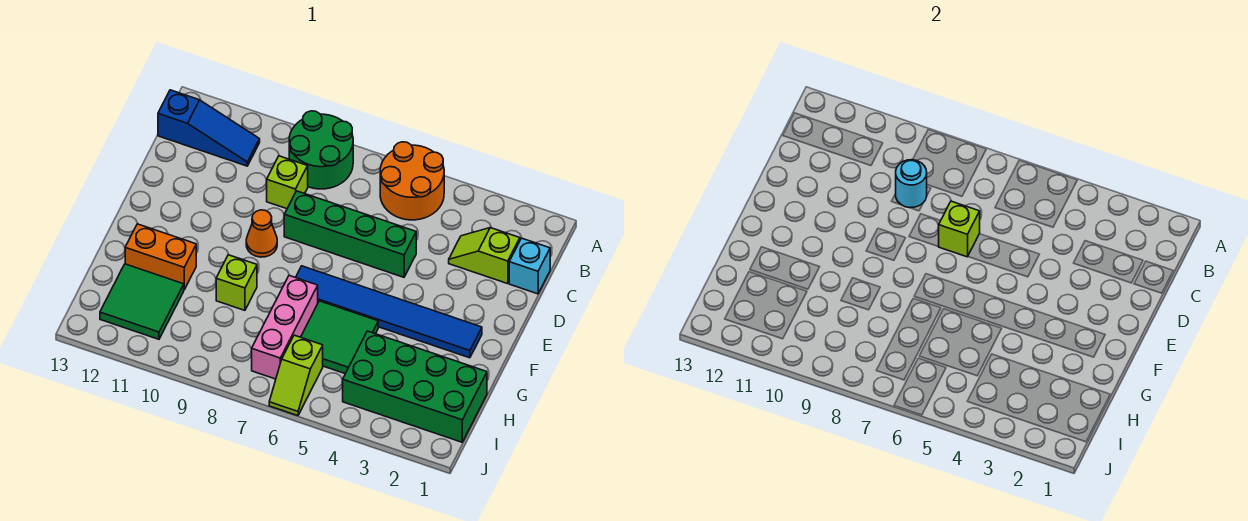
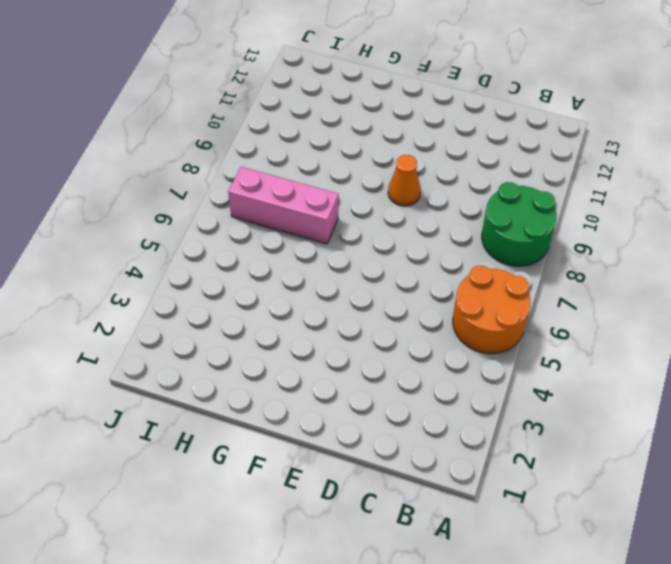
none -> blue 1x3 slope [158,90,260,166]
none -> cyan 1x1 brick [509,238,550,294]
none -> lime 1x2 slope [449,228,520,284]

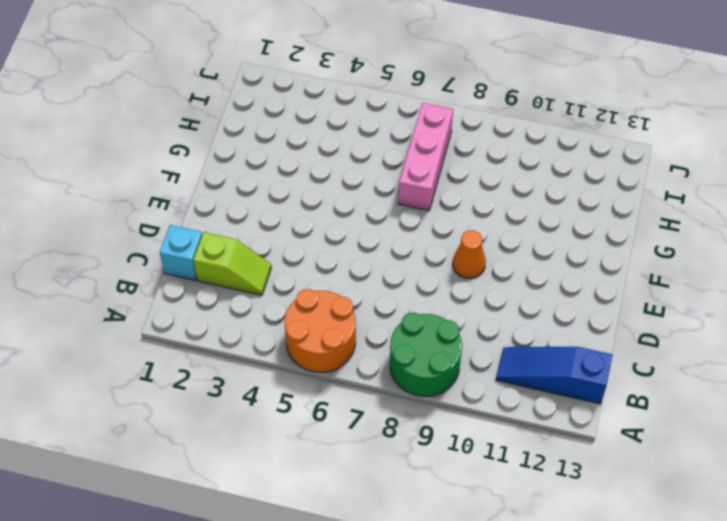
none -> lime 1x1 brick [267,156,308,209]
none -> green 1x4 brick [284,191,416,277]
none -> blue 1x6 tile [296,266,482,358]

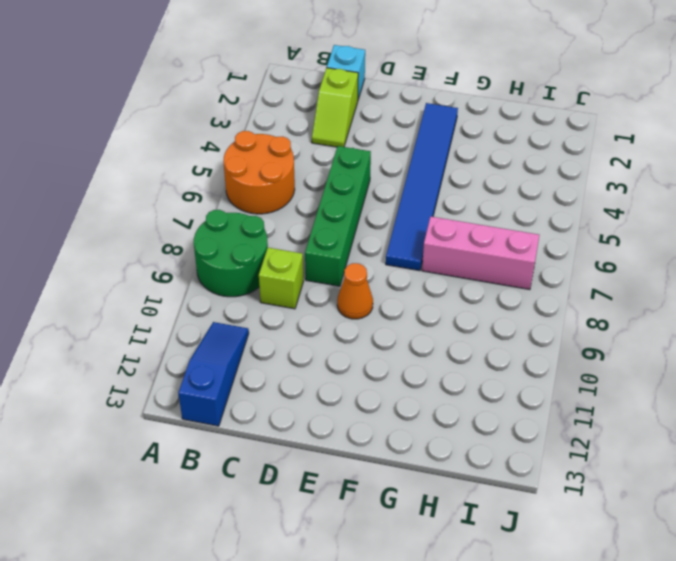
none -> green 2x2 tile [301,301,378,374]
none -> lime 1x1 brick [216,255,257,310]
none -> orange 1x2 brick [125,224,196,290]

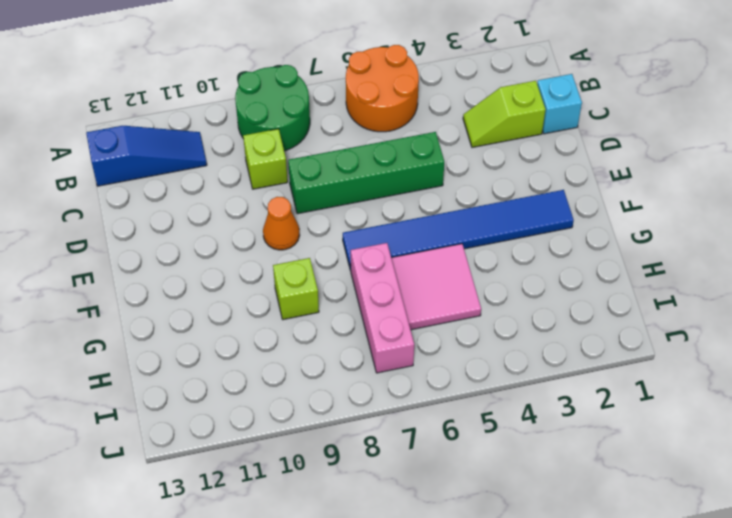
pink 2x2 tile [391,244,481,330] -> green 2x2 tile [301,301,378,374]
none -> orange 1x2 brick [125,224,196,290]
none -> green 2x4 brick [343,331,487,442]
none -> green 2x2 tile [100,264,184,339]

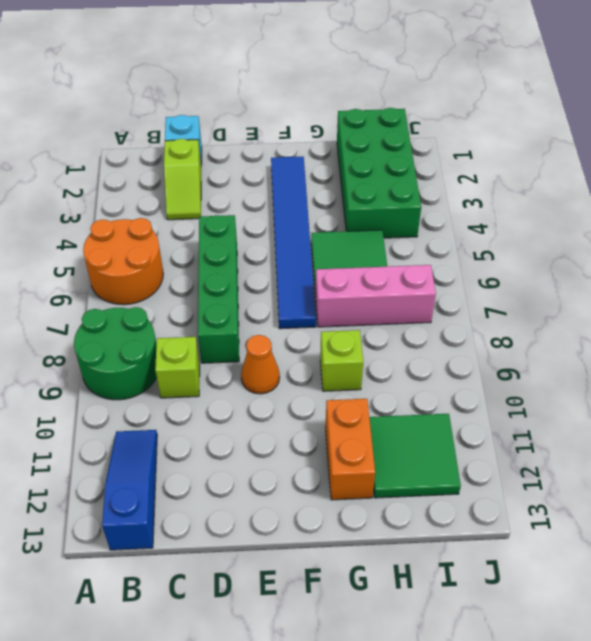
none -> lime 1x2 slope [269,335,323,416]
none -> cyan 1x1 round brick [896,160,927,208]
none -> lime 1x1 brick [938,201,980,257]

